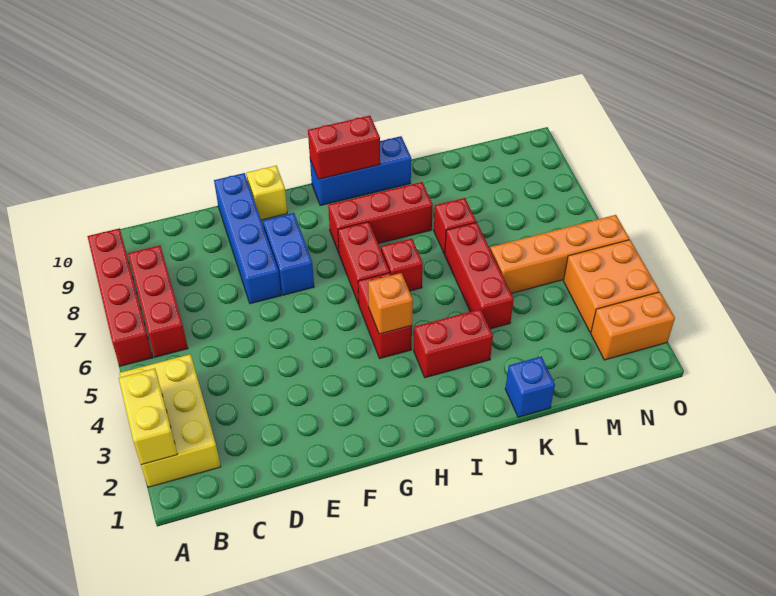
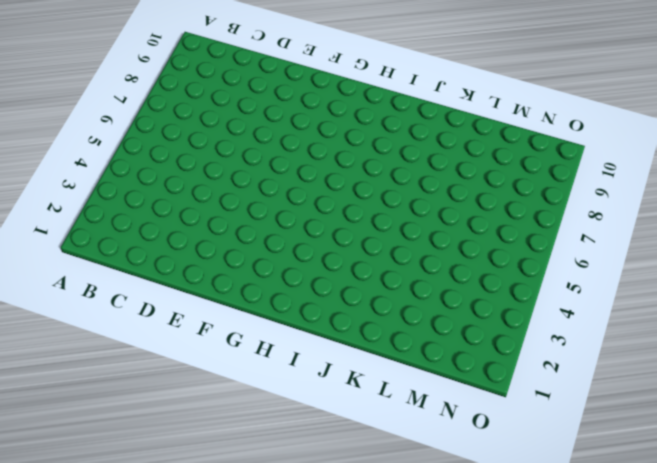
none -> yellow 2x3 brick [119,354,221,487]
none -> red 1x4 brick [87,228,153,366]
none -> red 1x3 brick [128,246,188,357]

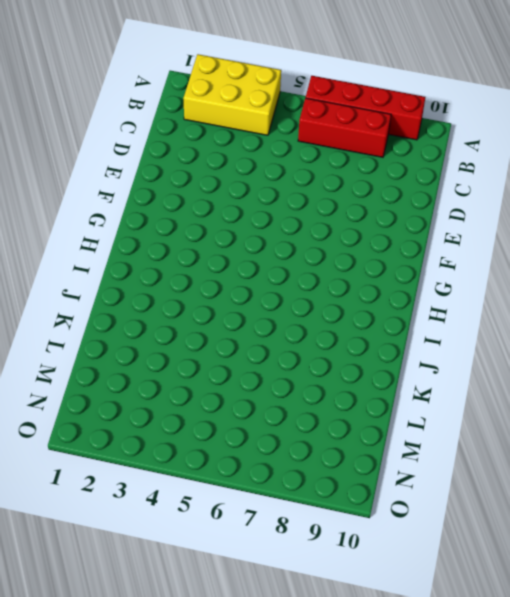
none -> blue 1x4 brick [214,173,281,304]
none -> blue 1x2 brick [263,213,314,295]
none -> yellow 1x1 brick [246,166,287,220]

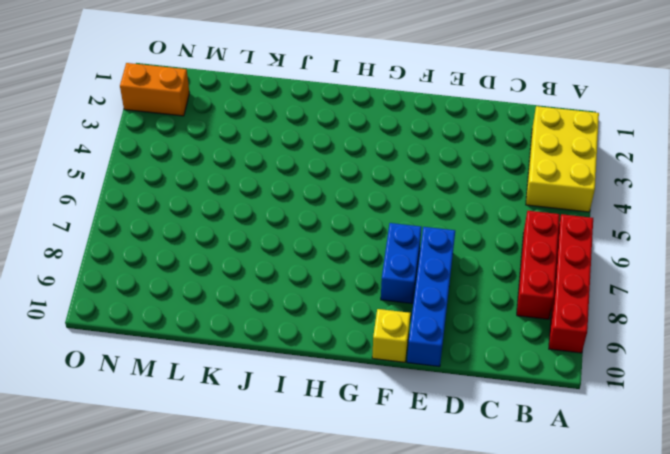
none -> red 1x2 brick [358,273,412,358]
none -> red 1x2 brick [338,222,390,304]
none -> red 1x3 brick [328,182,433,253]

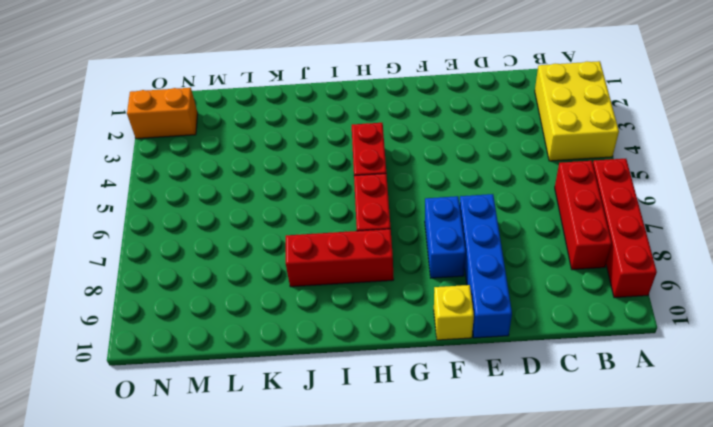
none -> blue 1x3 brick [310,136,411,206]
none -> red 1x2 brick [414,309,493,378]
none -> red 1x1 brick [381,239,423,291]

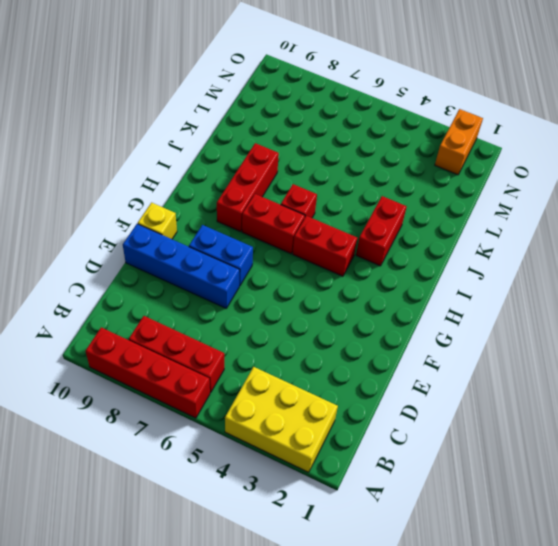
none -> blue 1x3 brick [310,136,411,206]
none -> blue 1x1 brick [505,357,555,417]
none -> red 1x3 brick [445,222,514,329]

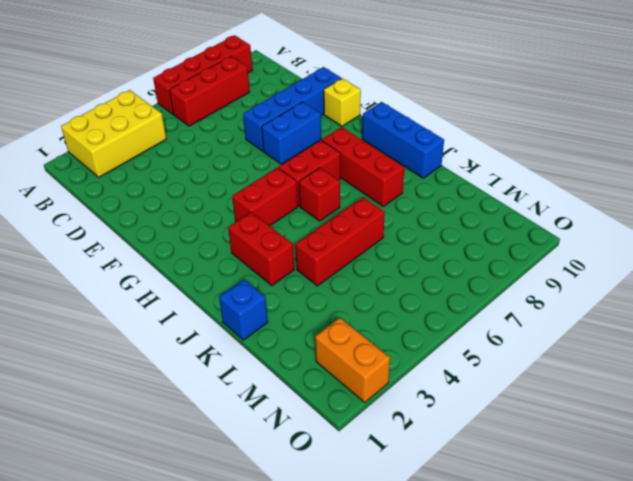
none -> red 1x1 brick [434,198,476,254]
none -> orange 1x4 brick [490,215,629,293]
none -> orange 2x2 brick [564,240,659,332]

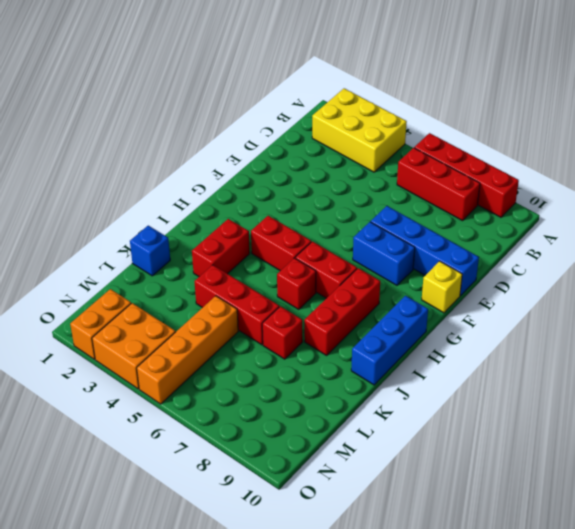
none -> yellow 1x2 brick [119,368,177,465]
none -> orange 1x1 brick [368,273,413,334]
none -> red 1x2 brick [308,116,380,179]

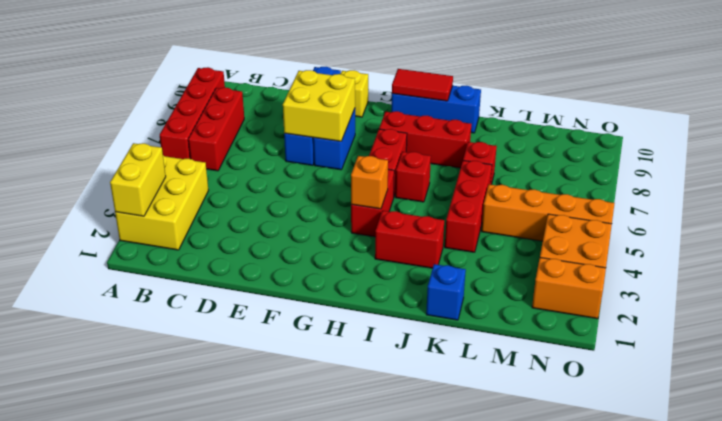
yellow 2x2 brick [283,70,355,141] -> none
red 1x2 tile [392,69,453,101] -> red 1x2 brick [308,116,380,179]

